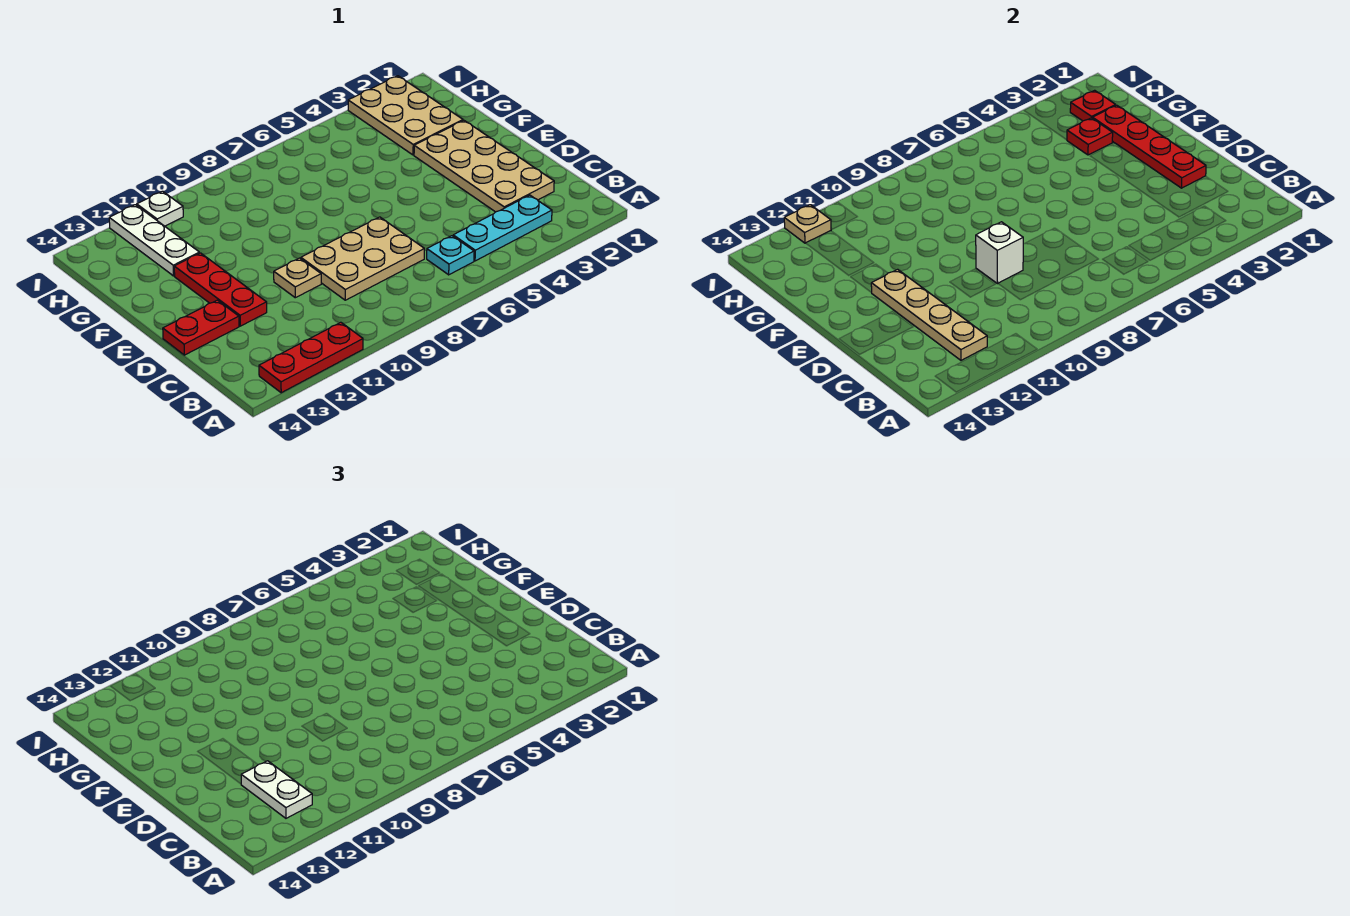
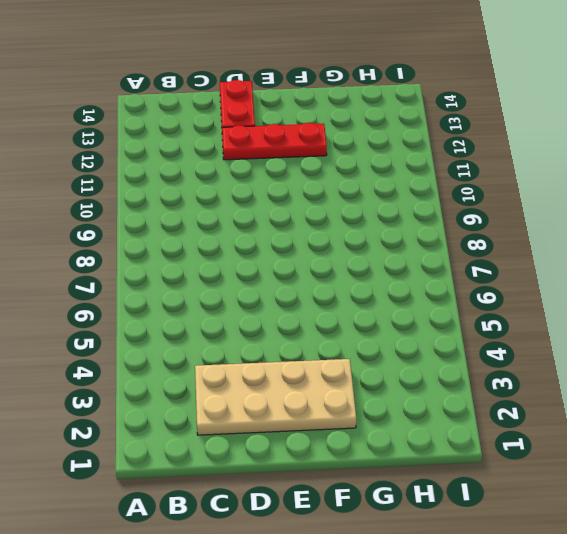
none -> red 1x3 plate [259,322,363,393]
none -> cyan 1x3 plate [453,195,552,261]
none -> cyan 1x1 plate [427,236,474,275]

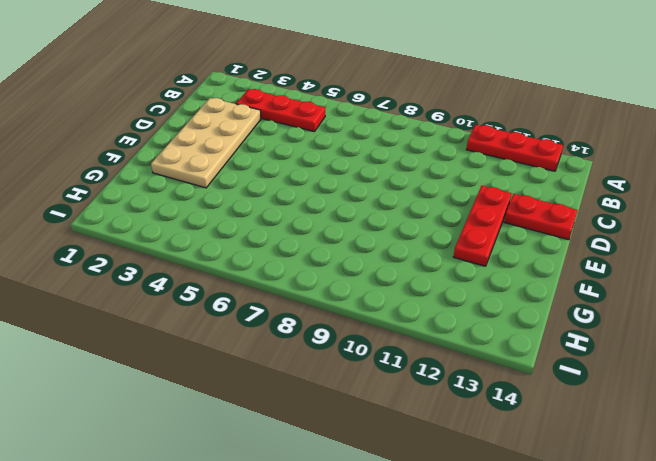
red 1x3 plate [236,89,325,132] -> cyan 1x3 plate [453,195,552,261]
none -> cyan 1x1 plate [427,236,474,275]
none -> tan 2x3 plate [301,217,424,300]
none -> tan 1x1 plate [274,258,321,298]

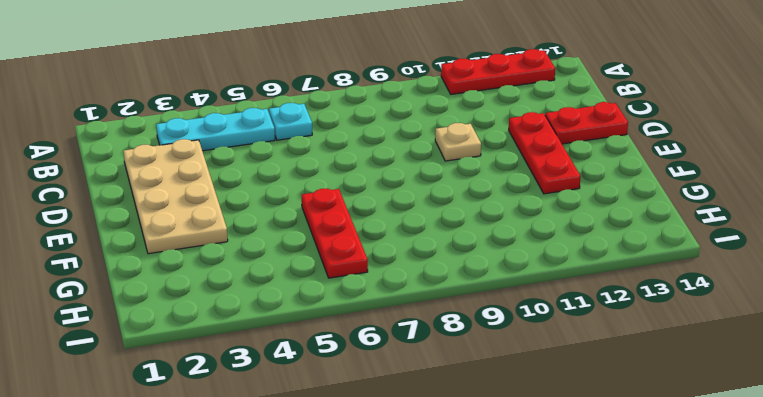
red 1x3 plate [302,189,368,278] -> none
none -> tan 2x3 plate [301,217,424,300]
none -> tan 2x3 plate [348,76,463,155]
none -> white 1x3 plate [109,205,199,276]

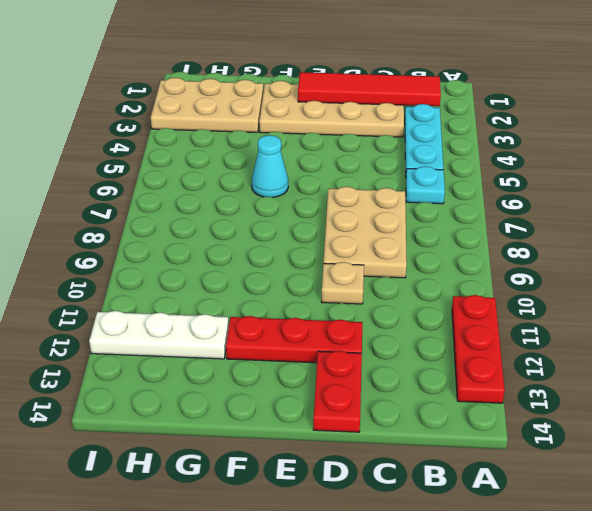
red 1x4 tile [298,72,441,106] -> red 1x4 plate [1093,105,1206,188]
cyan 1x1 cone [252,135,288,197] -> none
none -> white 1x1 plate [137,191,183,226]
none -> tan 1x4 plate [871,269,987,360]
none -> white 1x1 brick [976,222,1023,284]

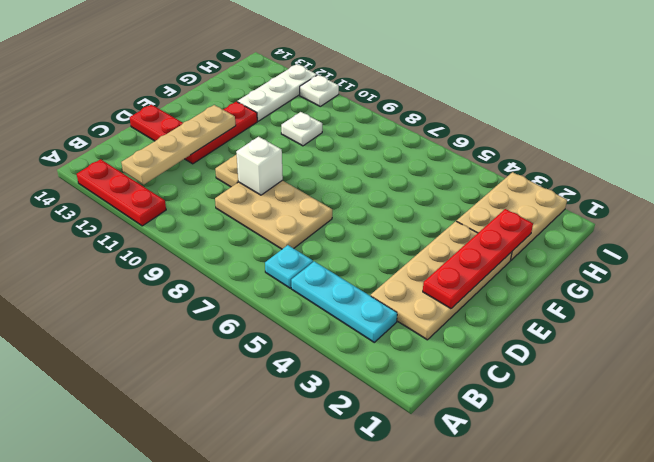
white 1x1 plate [281,112,322,146] -> none
none -> red 1x1 plate [1067,118,1113,155]
none -> red 1x1 plate [1070,90,1116,121]
none -> tan 1x1 plate [784,205,831,243]

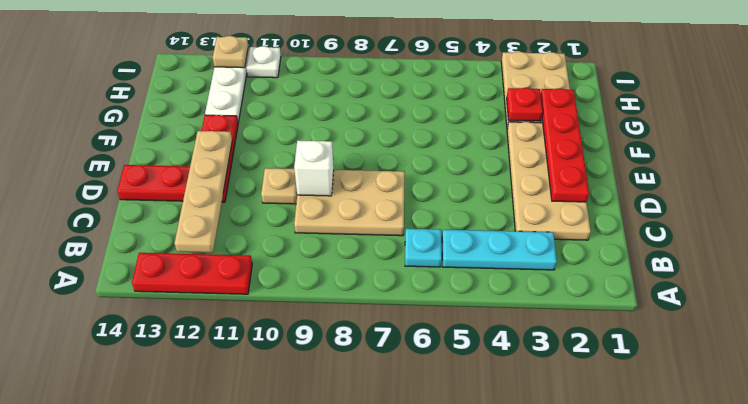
none -> red 1x1 plate [1070,90,1116,121]
none -> white 1x2 plate [241,761,312,818]

